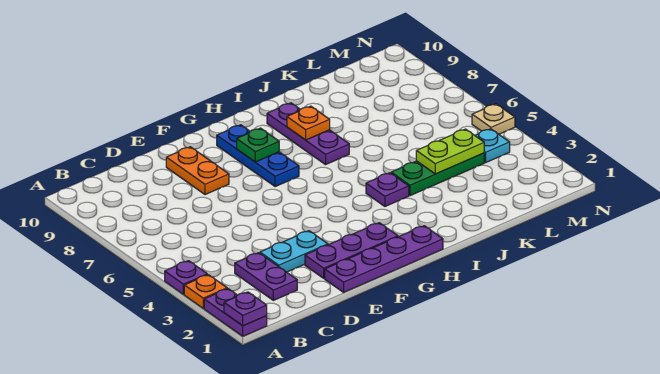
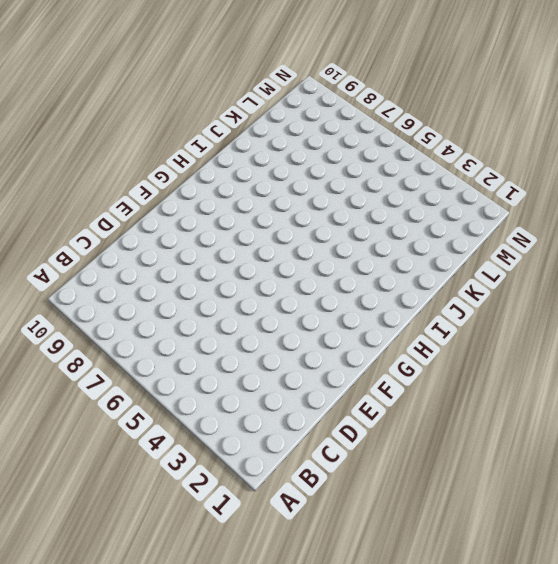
none -> purple 1x2 plate [204,289,267,336]
none -> orange 1x1 plate [184,275,227,308]
none -> purple 1x1 plate [165,261,207,294]

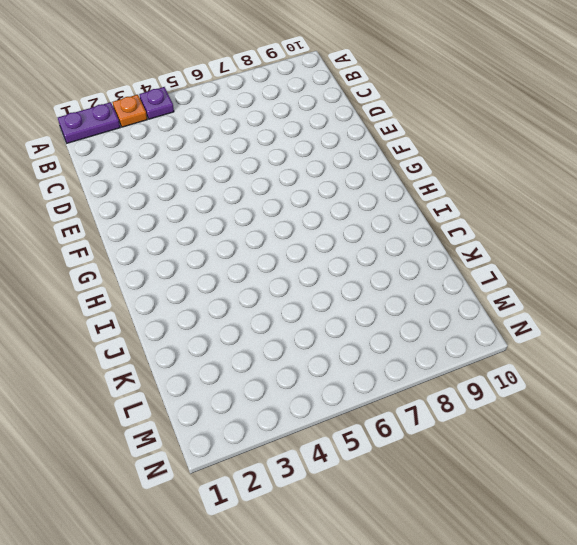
none -> purple 1x2 plate [235,253,297,300]
none -> cyan 1x2 plate [260,231,328,272]
none -> purple 1x4 plate [325,226,443,292]

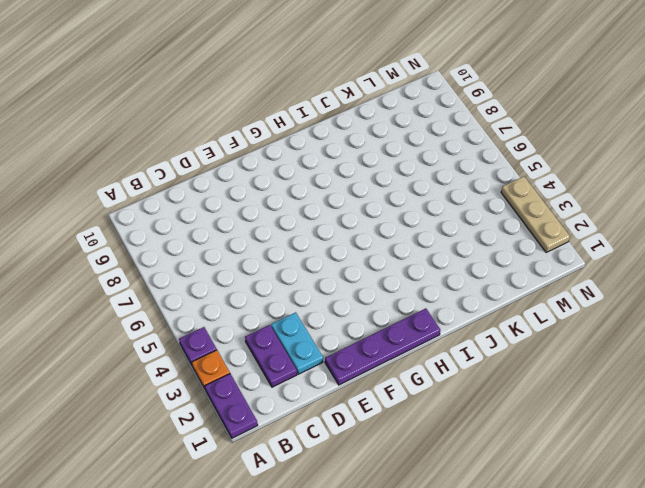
cyan 1x2 plate [271,312,323,374] -> cyan 1x2 plate turned to [260,231,328,272]
tan 1x3 plate [501,177,570,252] -> none
none -> purple 1x3 plate [305,223,398,278]
none -> orange 1x2 plate [166,147,229,195]
none -> blue 1x3 plate [217,125,299,187]

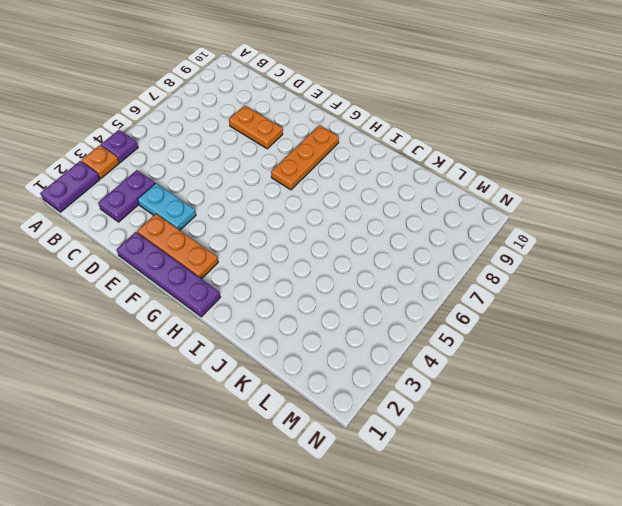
orange 1x2 plate [229,105,283,149] -> orange 1x2 plate turned to [166,147,229,195]
orange 1x3 plate [137,214,218,279] -> purple 1x3 plate [305,223,398,278]
orange 1x3 plate [271,125,339,190] -> blue 1x3 plate [217,125,299,187]
none -> purple 1x1 plate [366,173,409,206]
none -> purple 1x3 plate [267,103,349,165]
none -> green 1x3 plate [391,153,484,196]

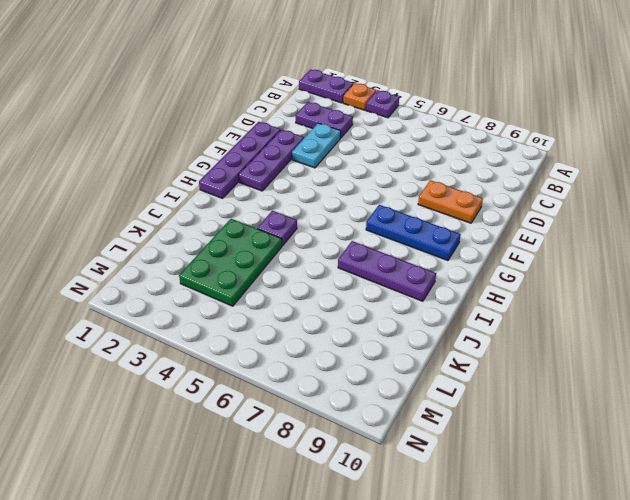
green 2x3 plate [179,219,282,306] -> green 1x3 plate [391,153,484,196]
none -> cyan 1x1 plate [475,129,510,163]
none -> tan 1x1 plate [472,104,515,134]
none -> purple 1x1 plate [224,292,267,326]

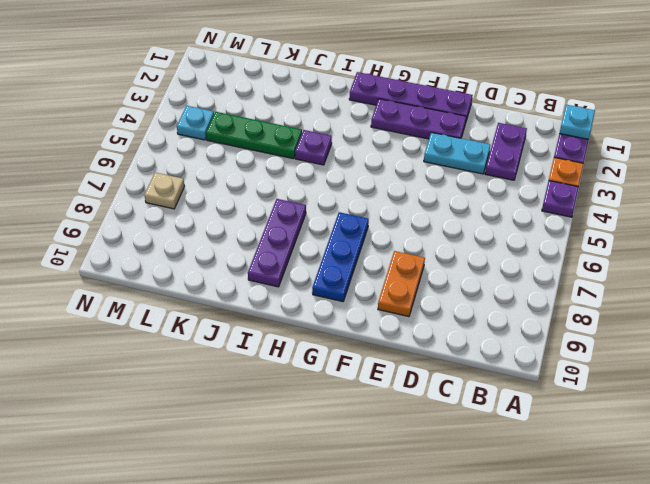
cyan 1x1 plate [560,105,595,139] -> purple 1x1 plate [224,292,267,326]
tan 1x1 plate [145,172,185,209] -> tan 1x1 plate moved to [472,104,515,134]
none -> green 1x1 plate [237,128,279,162]
none -> orange 1x1 plate [287,106,330,140]
none -> lime 1x2 plate [416,129,484,174]

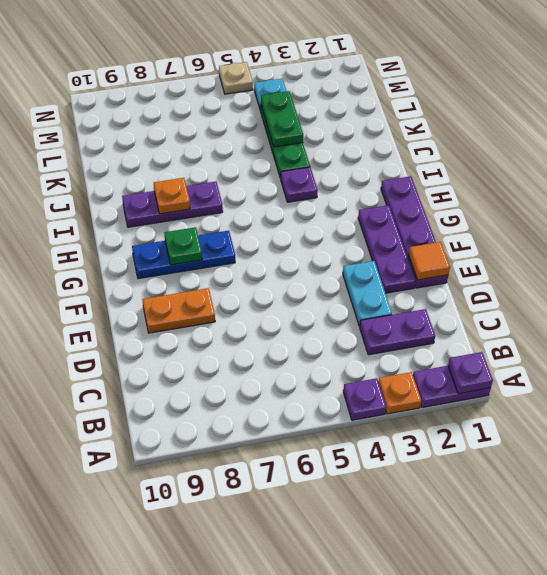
orange 1x1 tile [409,242,450,280] -> none
green 1x2 plate [261,91,303,147] -> lime 1x2 plate [416,129,484,174]

